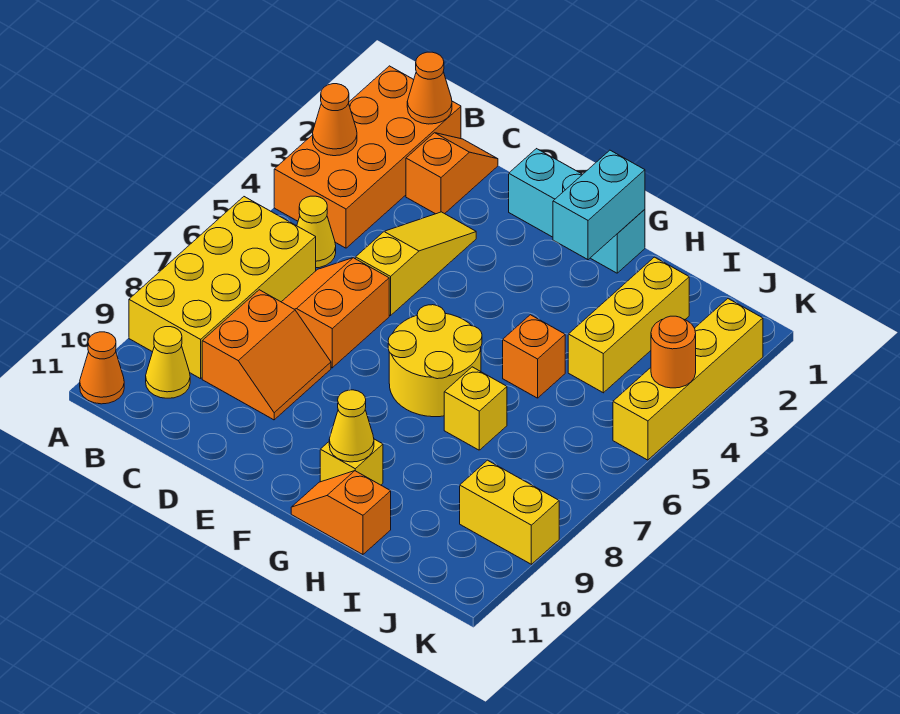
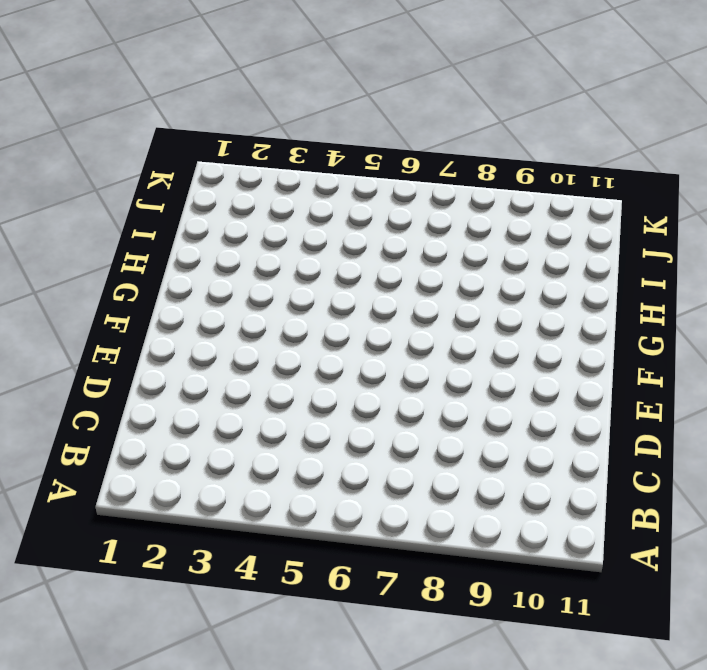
none -> orange 2x4 brick [274,66,461,248]
none -> yellow 2x4 brick [129,197,316,379]
none -> orange 1x1 cone [80,332,124,404]

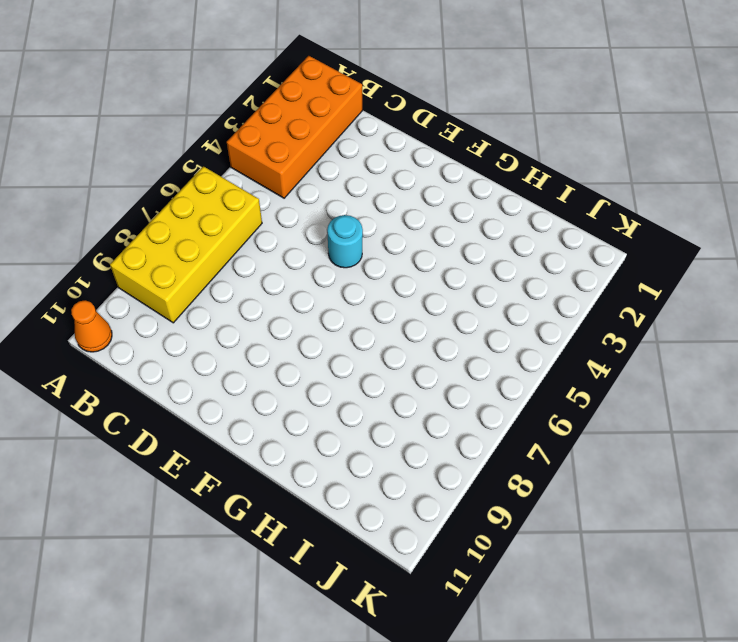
cyan 1x1 round brick [327,215,363,268] -> none
none -> yellow 1x1 cone [297,196,336,268]
none -> yellow 1x1 cone [146,327,190,398]
none -> orange 1x2 slope [406,133,498,214]

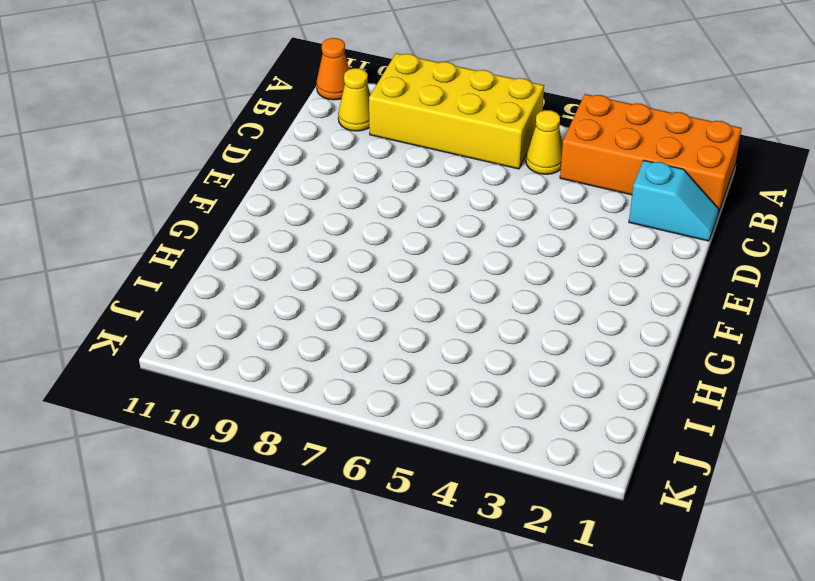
cyan 1x2 slope [629,160,719,241] -> orange 1x2 slope [406,133,498,214]
none -> orange 2x2 slope [282,258,389,368]
none -> orange 2x2 slope [202,290,331,420]
none -> yellow 1x3 slope [356,212,476,316]

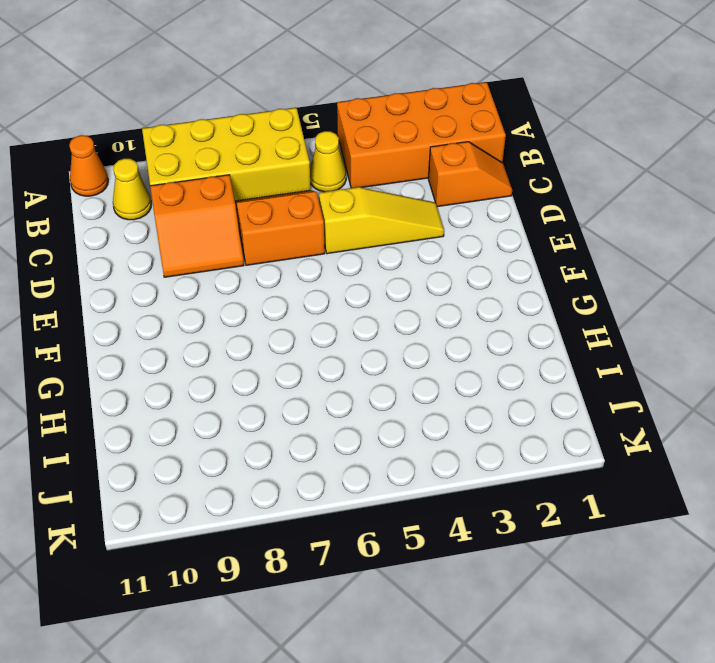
none -> cyan 1x3 brick [509,149,645,273]
none -> yellow 2x2 round brick [388,305,482,417]
none -> yellow 1x1 brick [320,439,383,485]

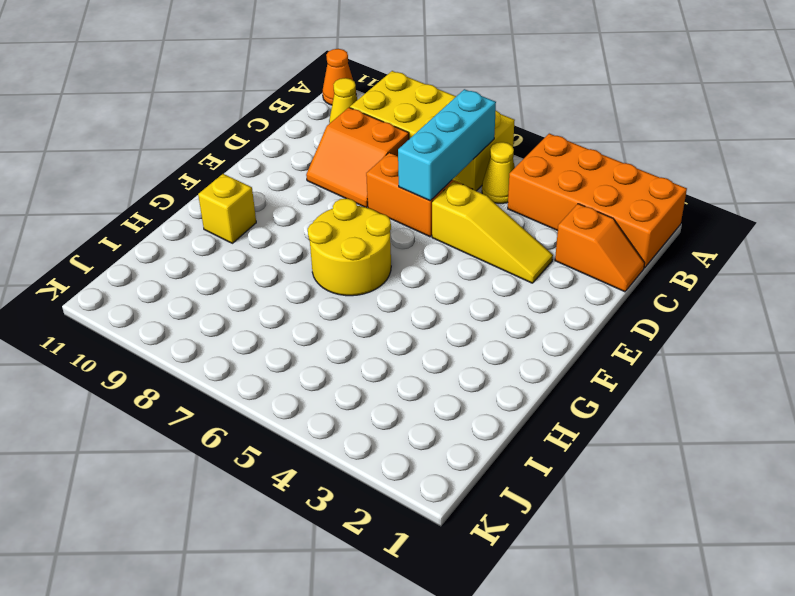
cyan 1x3 brick [398,89,496,201] -> cyan 1x3 brick moved to [509,149,645,273]
none -> orange 1x2 slope [291,471,391,555]
none -> orange 1x1 brick [503,315,565,398]
none -> yellow 1x1 brick [444,367,507,450]

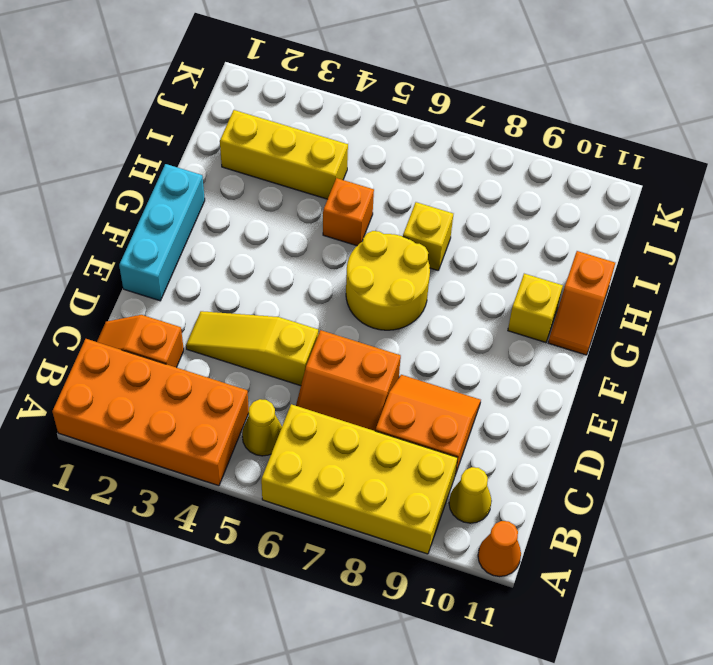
none -> yellow 1x2 brick [460,460,559,564]
none -> yellow 1x4 brick [613,299,763,460]
none -> orange 1x1 cone [313,84,357,156]

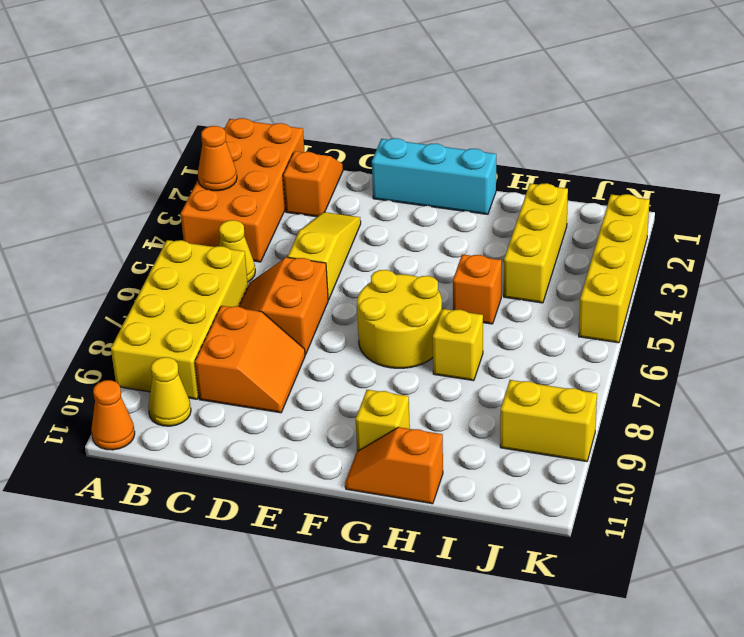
none -> orange 1x1 cone [407,52,452,124]
none -> cyan 1x2 brick [553,150,645,260]
none -> yellow 1x1 cone [329,390,374,462]

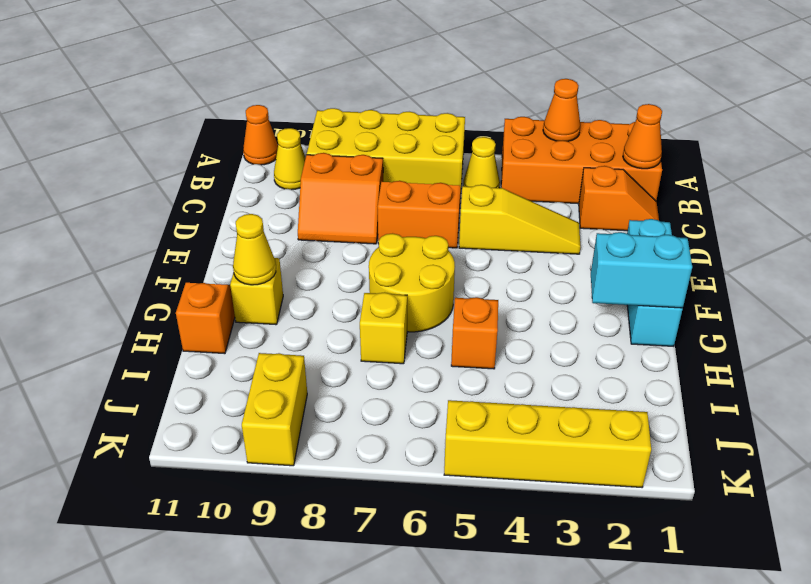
none -> yellow 1x3 brick [568,257,689,393]
none -> orange 1x1 round brick [651,316,696,388]

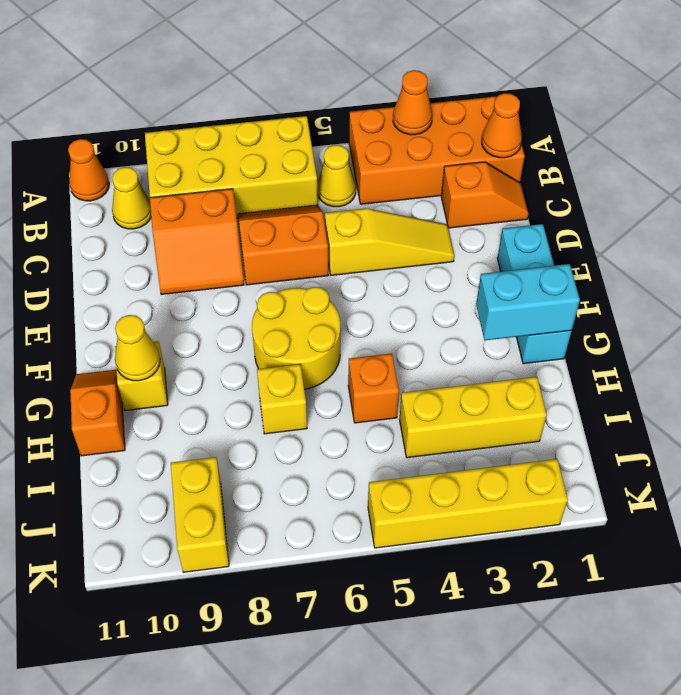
none -> orange 1x1 round brick [651,316,696,388]

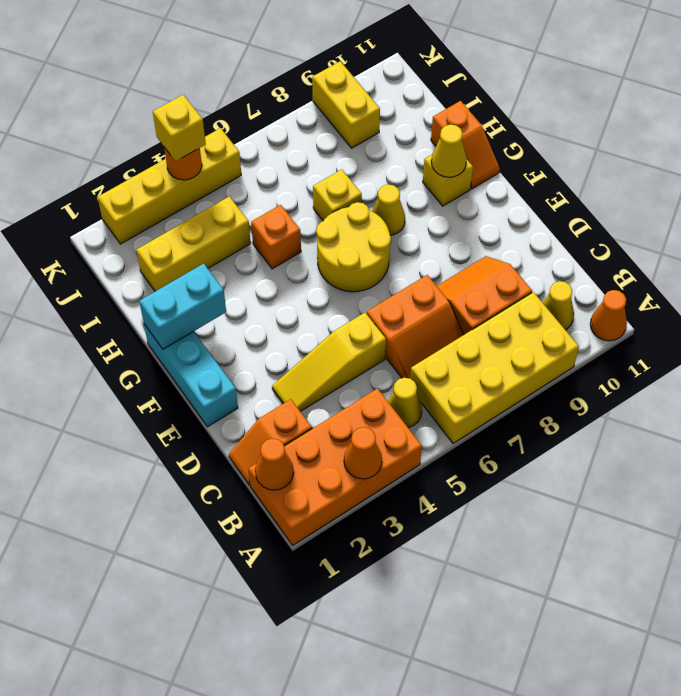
yellow 1x1 cone [372,185,405,235] -> none
yellow 1x1 brick [153,95,206,161] -> none

